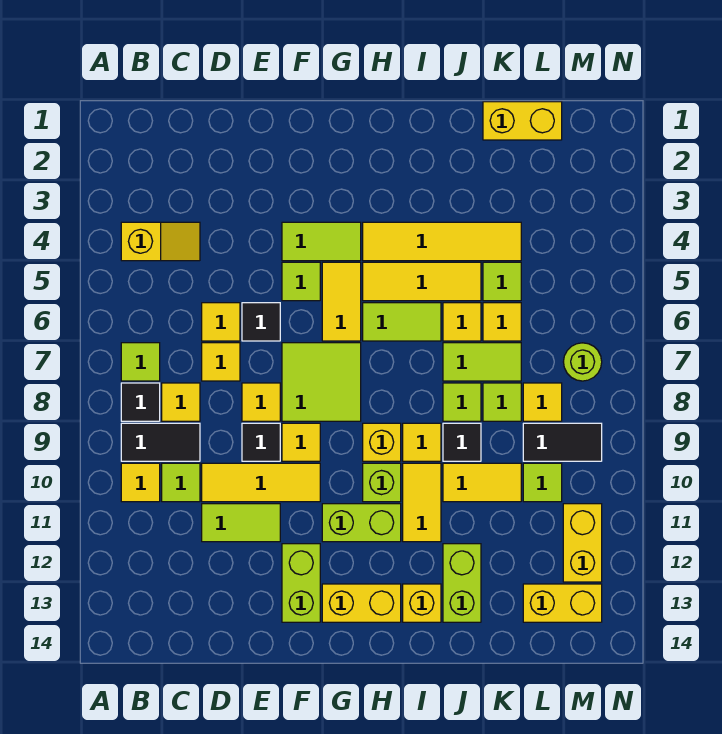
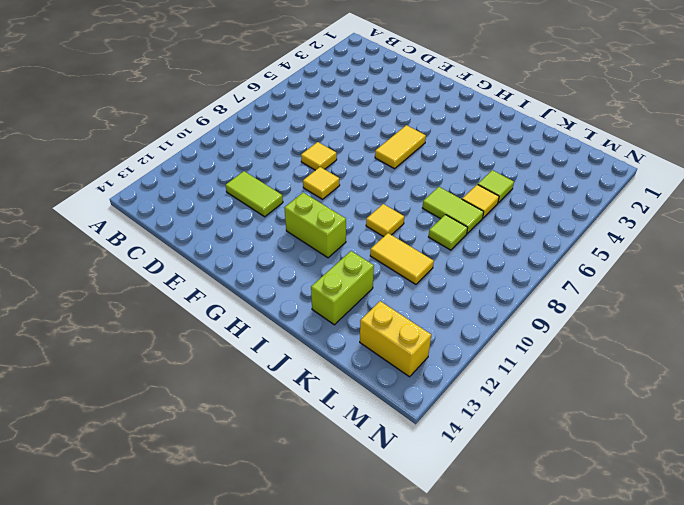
none -> yellow 1x2 slope [121,222,200,261]
none -> lime 1x1 tile [121,343,160,381]
none -> black 1x1 tile [121,383,160,421]
none -> black 1x2 tile [121,423,200,461]

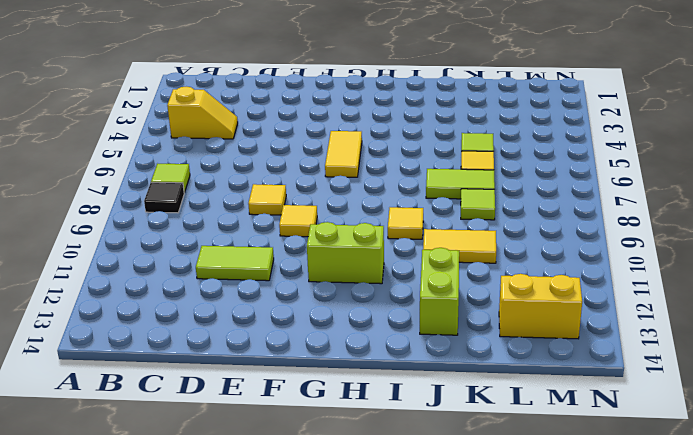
none -> black 1x2 tile [121,423,200,461]
none -> yellow 1x1 tile [121,463,160,502]
none -> yellow 1x1 tile [162,383,200,421]
none -> lime 1x1 tile [162,463,200,502]

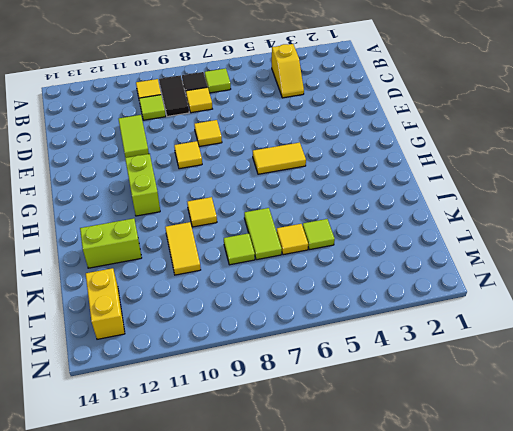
none -> yellow 1x1 tile [202,303,240,341]
none -> yellow 1x1 tile [202,343,240,381]
none -> yellow 1x3 tile [202,463,320,502]
none -> black 1x1 tile [242,303,280,341]

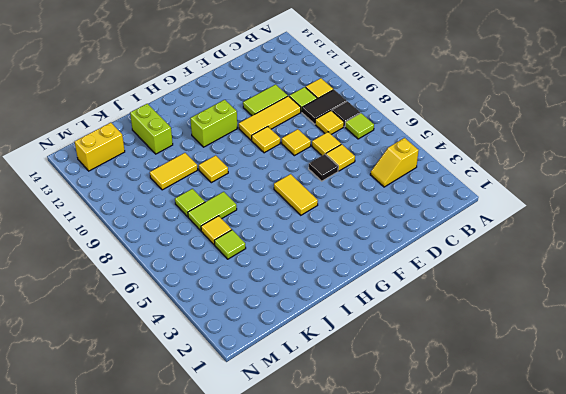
none -> black 1x1 tile [242,423,280,461]
none -> lime 1x2 tile [282,222,361,261]
none -> lime 1x1 tile [282,262,320,301]
none -> lime 2x2 tile [282,343,361,421]

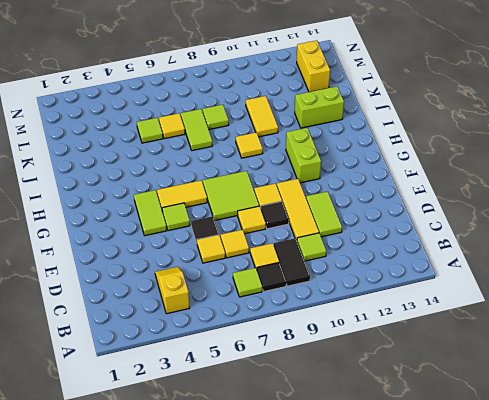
none -> yellow 1x1 tile [121,463,160,502]
none -> lime 1x2 brick [282,544,320,622]
none -> yellow 1x2 brick [322,584,401,622]
none -> yellow 1x4 tile [363,222,521,261]

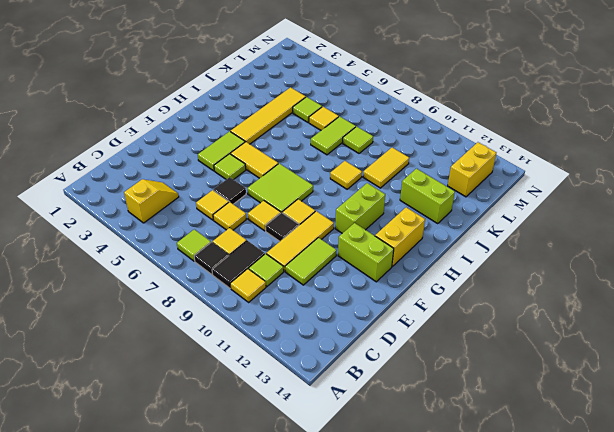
none -> yellow 1x3 tile [363,262,481,301]
none -> lime 1x2 tile [363,303,441,341]
none -> yellow 1x1 brick [363,423,401,461]
none -> lime 1x1 brick [363,463,401,502]

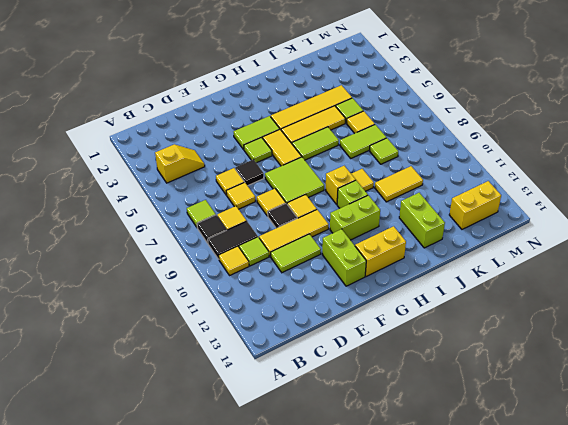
none -> yellow 1x2 tile [403,463,441,542]
none -> yellow 1x1 brick [403,584,441,622]
none -> yellow 1x1 tile [443,303,481,341]
none -> lime 1x1 tile [443,383,481,421]

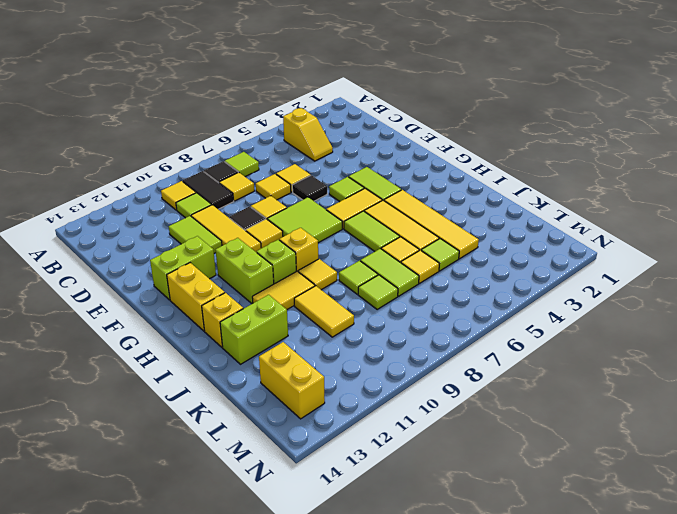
none -> black 1x1 tile [443,423,481,461]
none -> yellow 1x2 brick [483,102,562,140]
none -> yellow 1x1 tile [523,383,562,421]
none -> black 1x2 tile [523,423,602,461]

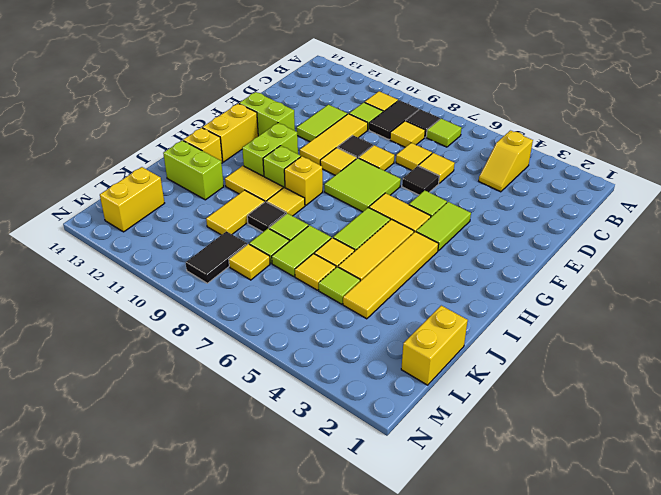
none -> lime 1x1 tile [523,463,562,502]
none -> lime 1x1 round brick [564,343,602,381]
none -> yellow 1x2 brick [563,504,602,582]

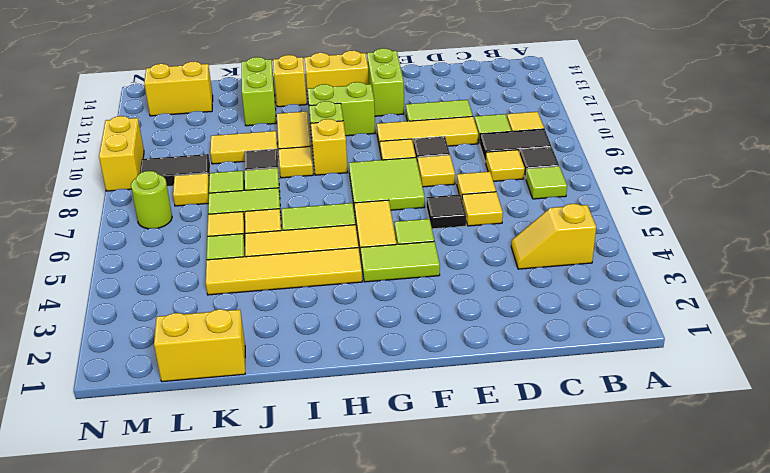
yellow 1x2 brick [99,116,144,191] -> yellow 1x2 brick moved to [563,504,602,582]
none -> lime 1x1 tile [523,463,562,502]

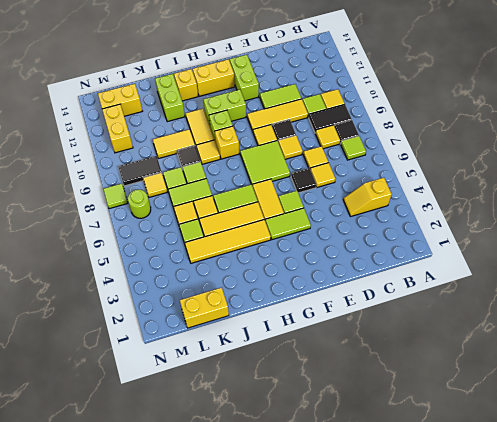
lime 1x1 tile [103,184,128,209] -> lime 1x1 tile moved to [523,463,562,502]

